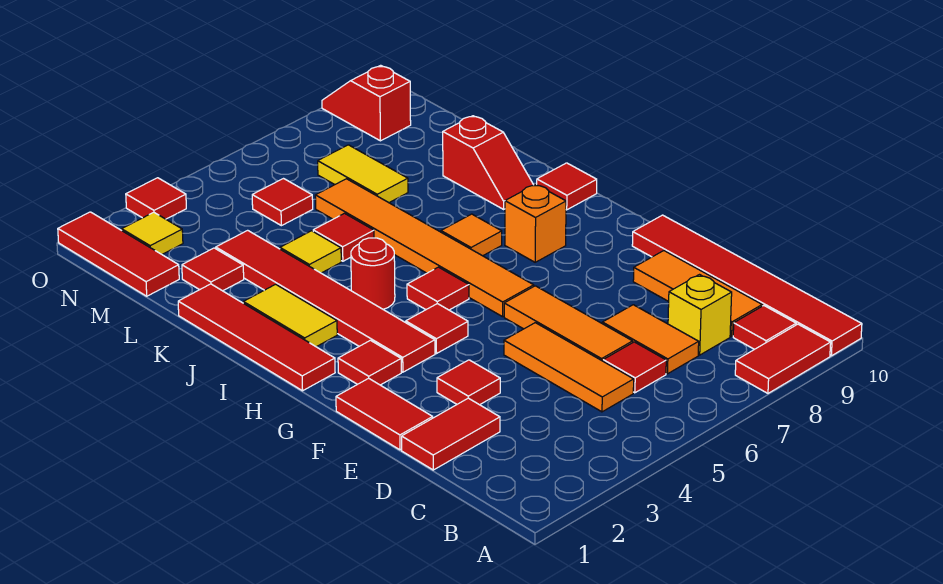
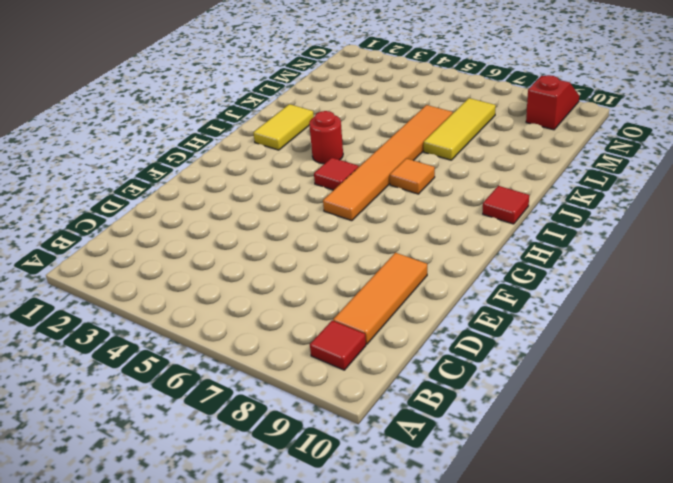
yellow 1x3 tile [424,98,496,160] -> yellow 1x2 tile [318,145,408,203]
none -> red 1x2 tile [735,324,831,393]
none -> red 1x6 tile [632,215,862,356]
none -> orange 1x3 tile [504,323,634,412]
none -> red 1x1 tile [603,342,666,393]

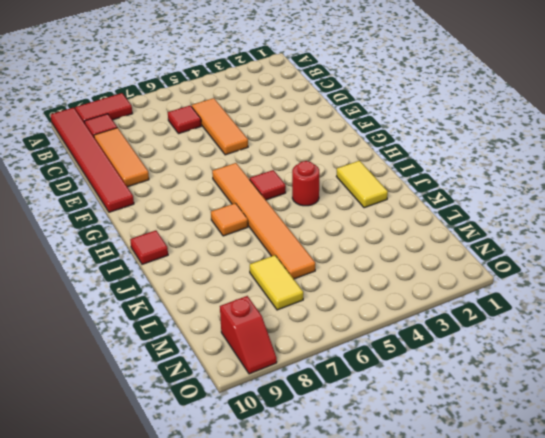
none -> orange 1x2 tile [602,305,699,374]
none -> yellow 1x1 brick [668,275,732,355]
none -> red 1x2 tile [402,398,500,470]
none -> orange 1x3 tile [504,286,633,361]

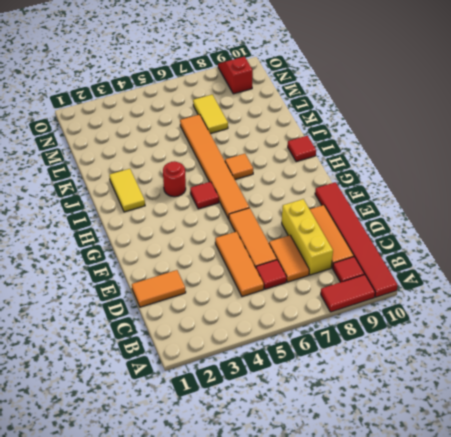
yellow 1x3 brick [282,199,333,275] -> yellow 1x1 brick [668,275,732,355]
orange 1x2 tile [132,270,186,307] -> red 1x2 tile [402,398,500,470]
none -> red 1x2 tile [336,378,433,450]
none -> red 1x1 tile [437,360,500,405]
none -> red 1x1 tile [338,340,401,385]
none -> red 1x6 tile [216,230,435,372]

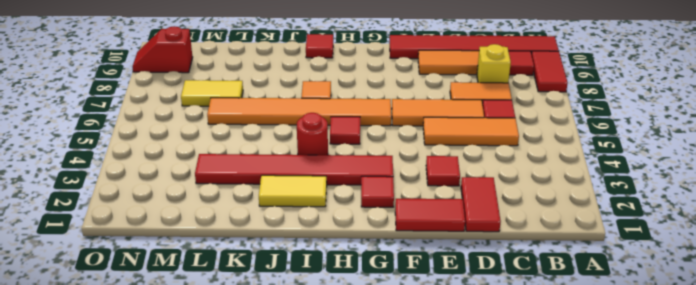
none -> red 1x1 tile [406,304,468,354]
none -> red 1x4 tile [178,284,335,391]
none -> orange 1x1 brick [505,184,566,262]
none -> red 1x2 slope [443,116,533,209]

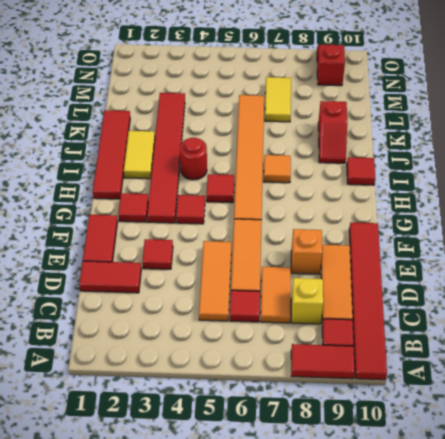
orange 1x1 brick [291,229,322,274] -> orange 1x1 brick moved to [505,184,566,262]
none -> yellow 1x1 tile [280,231,341,273]
none -> red 1x1 tile [313,213,374,261]
none -> red 1x1 tile [182,248,244,291]
none -> red 1x3 tile [58,212,179,296]

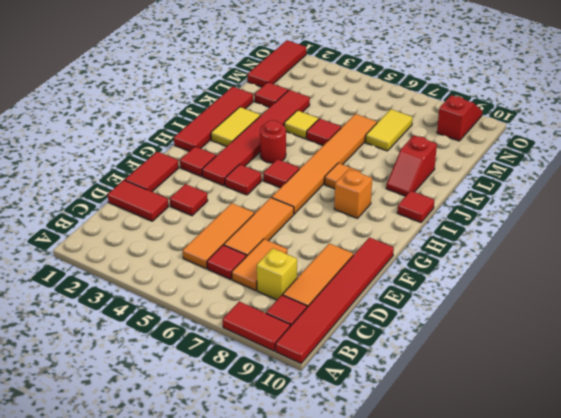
none -> red 1x1 tile [252,179,313,226]
none -> yellow 1x1 tile [122,212,183,254]
none -> red 1x1 tile [126,178,186,219]

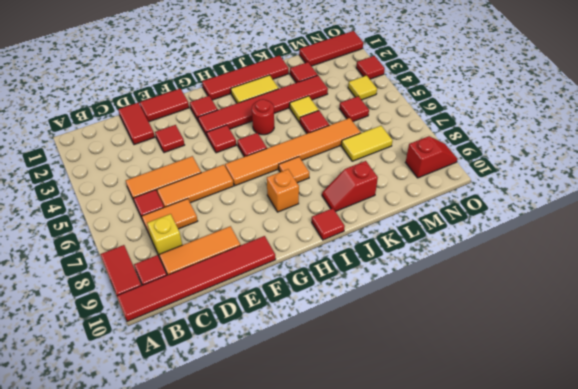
yellow 1x1 tile [348,76,377,100] -> yellow 1x1 tile moved to [122,212,183,254]

